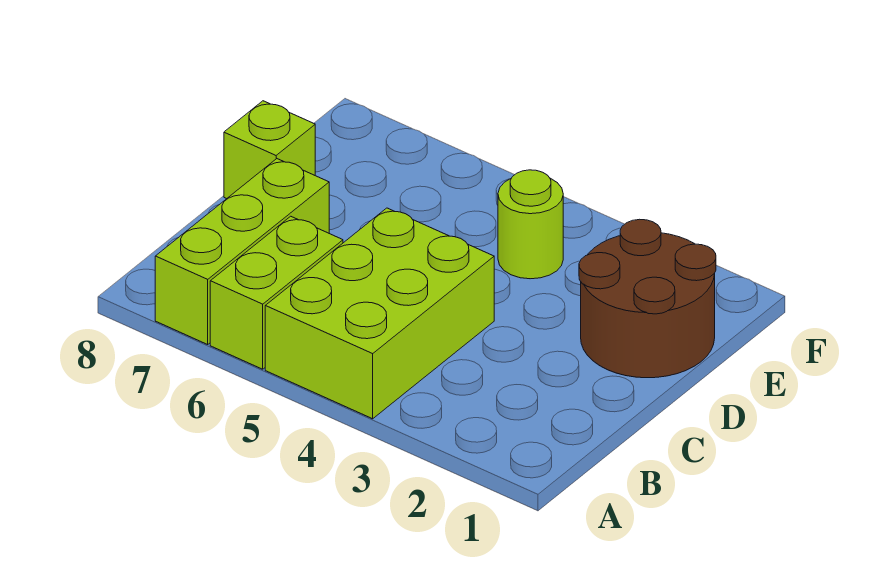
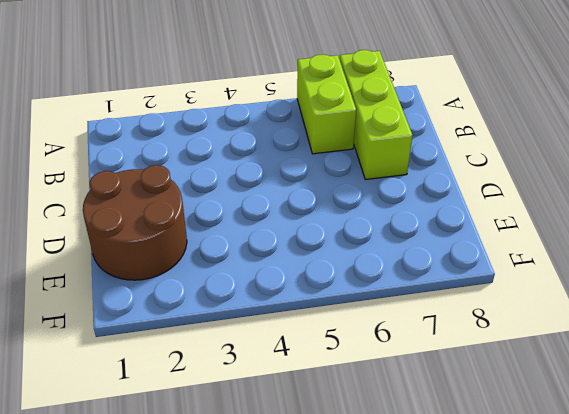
none -> lime 2x3 brick [265,208,494,419]
none -> lime 1x1 brick [224,101,315,199]

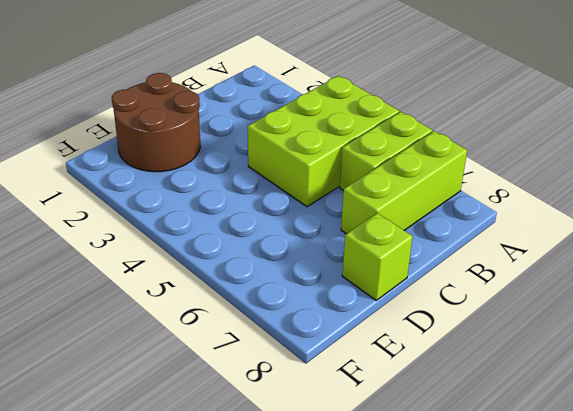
none -> lime 1x1 round brick [498,170,563,279]

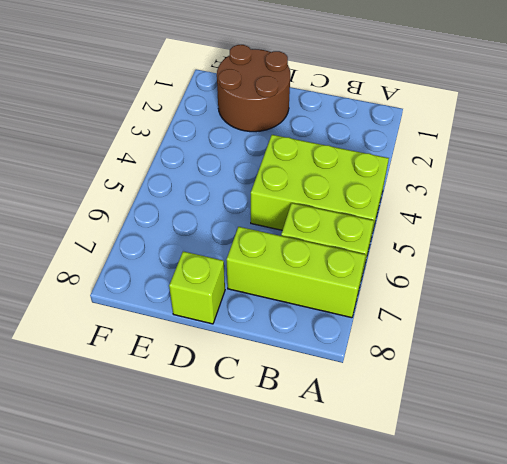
none -> lime 1x1 round brick [498,170,563,279]

